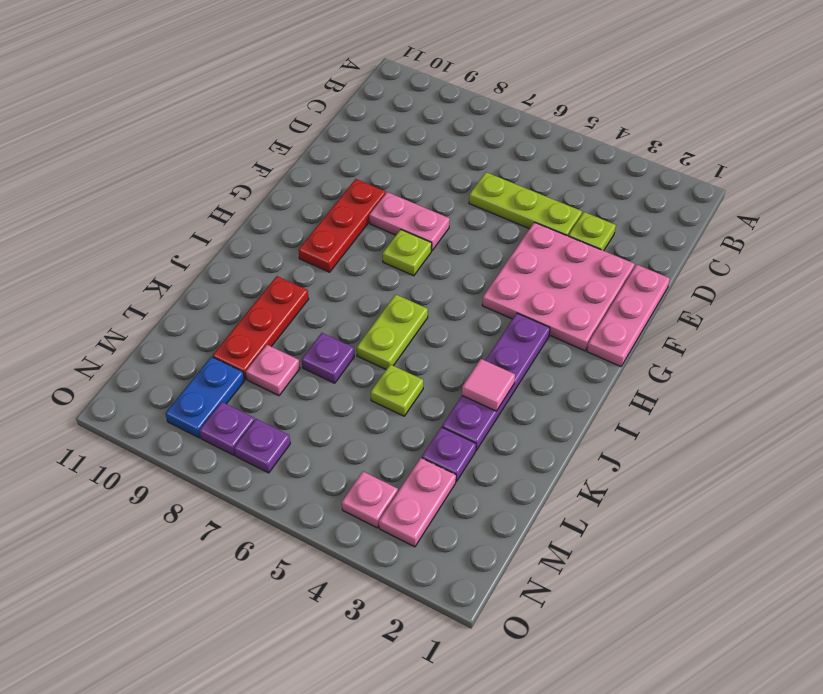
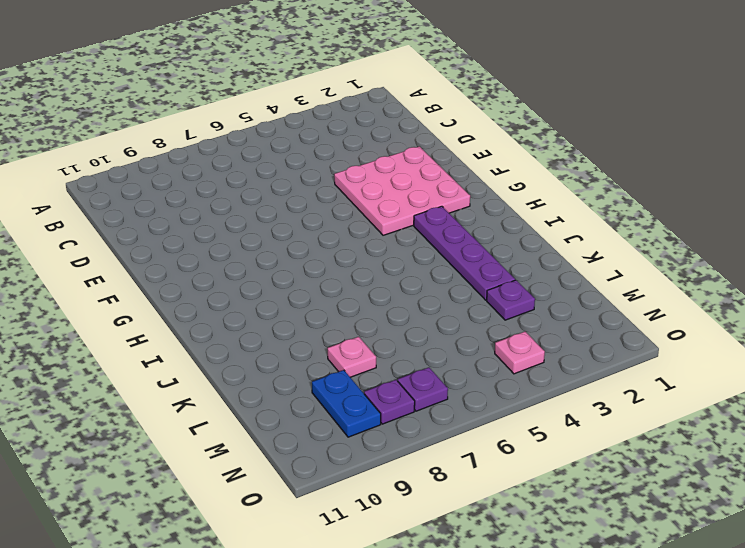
none -> lime 1x1 plate [568,212,616,251]
none -> lime 1x3 plate [469,172,582,236]
none -> pink 1x3 plate [587,265,670,367]

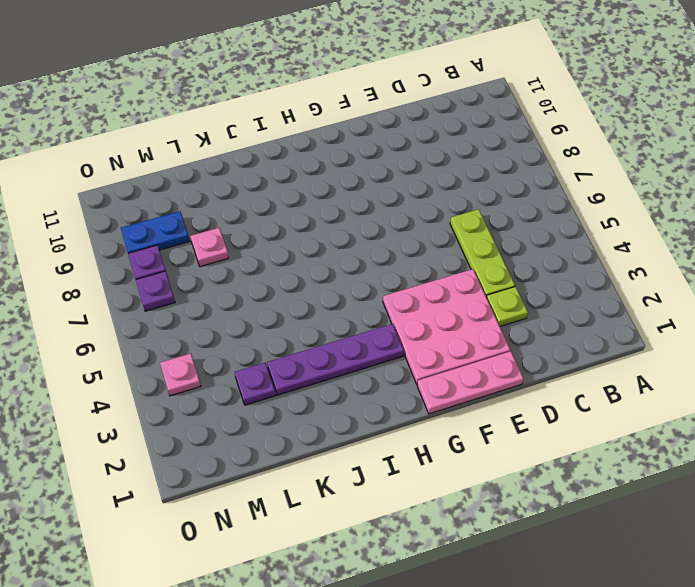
none -> pink 1x2 plate [369,192,450,251]
none -> red 1x3 plate [298,179,386,272]
none -> lime 1x1 plate [383,229,432,276]

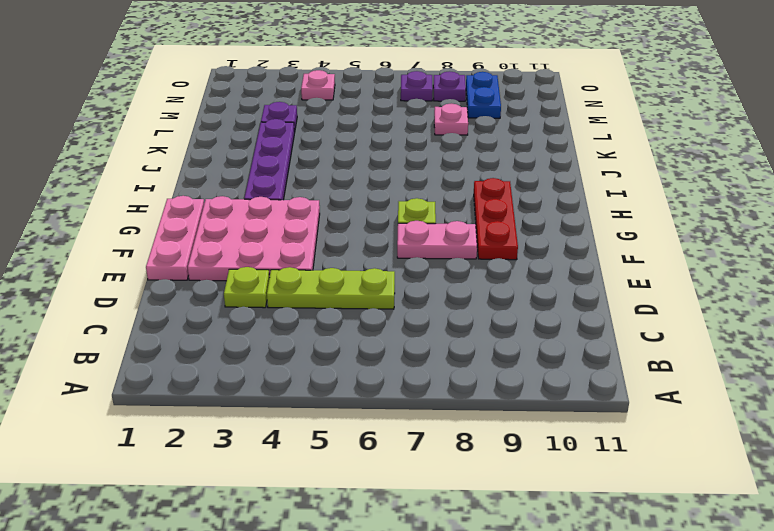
none -> lime 1x2 plate [357,294,428,369]
none -> red 1x3 plate [212,276,309,379]
none -> lime 1x1 plate [371,364,423,416]

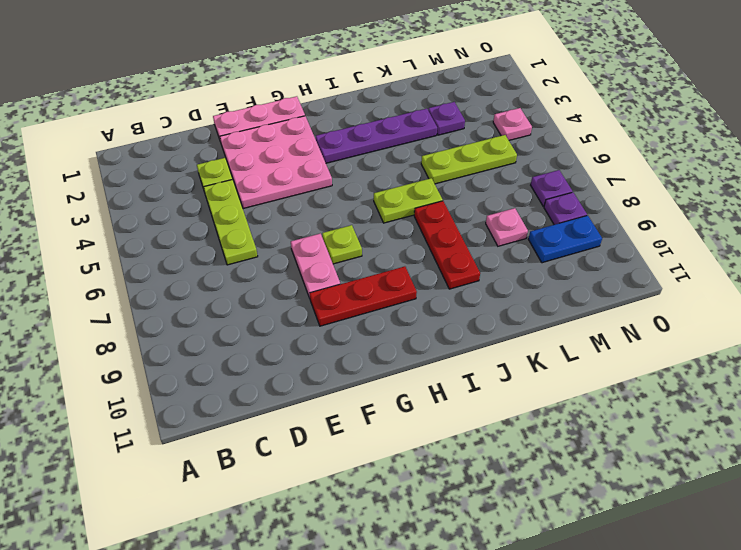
red 1x3 plate [414,201,480,289] -> red 1x3 plate turned to [212,276,309,379]
lime 1x3 plate [421,135,517,184] -> lime 1x1 plate [371,364,423,416]
none -> purple 1x1 plate [302,333,354,383]
none -> pink 1x2 plate [379,458,456,547]
none -> pink 1x1 tile [462,359,515,411]

